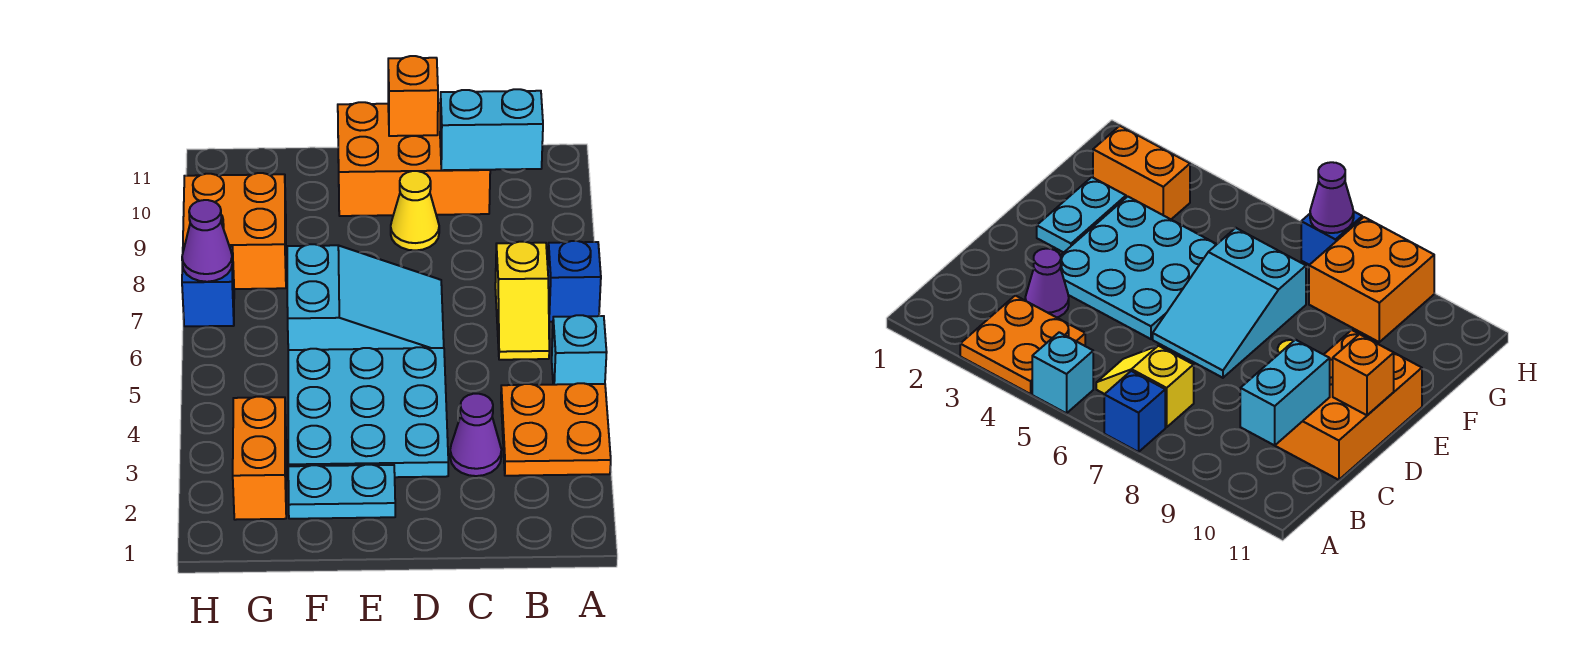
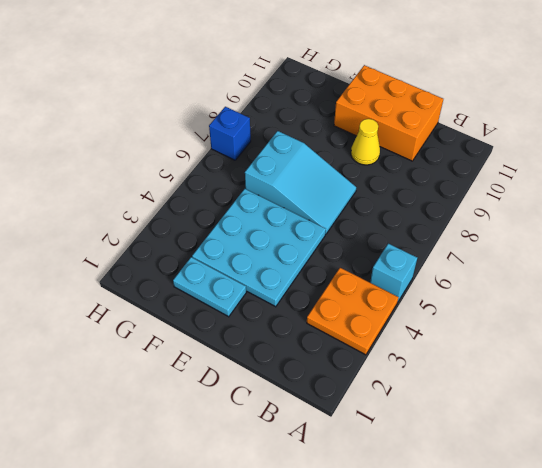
none -> blue 1x1 brick [548,241,601,322]
none -> yellow 1x2 slope [495,242,549,360]
none -> purple 1x1 cone [450,394,501,476]

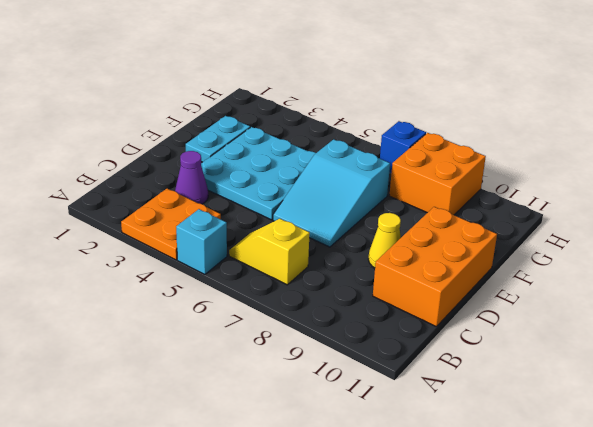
none -> blue 1x1 brick [548,241,601,322]
none -> orange 1x2 brick [233,397,286,520]
none -> cyan 1x2 brick [440,89,543,170]

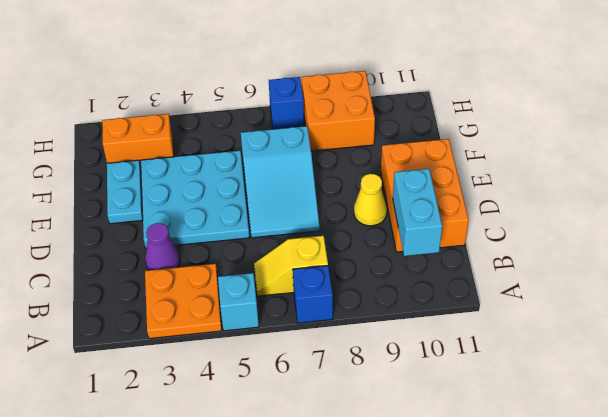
none -> orange 1x1 brick [388,56,438,136]
none -> purple 1x1 cone [182,200,232,282]

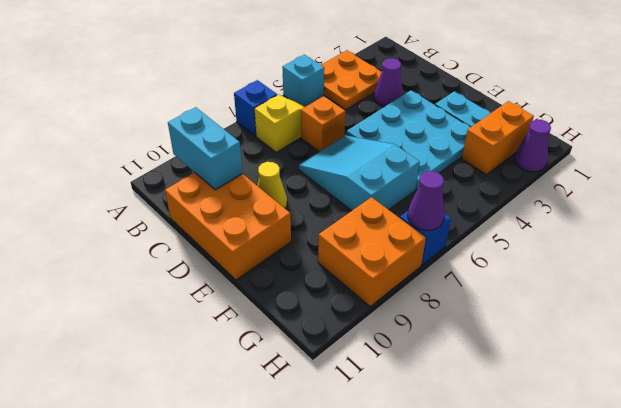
orange 1x1 brick [301,96,345,152] -> orange 1x1 brick moved to [388,56,438,136]
purple 1x1 cone [515,120,551,172] -> none

